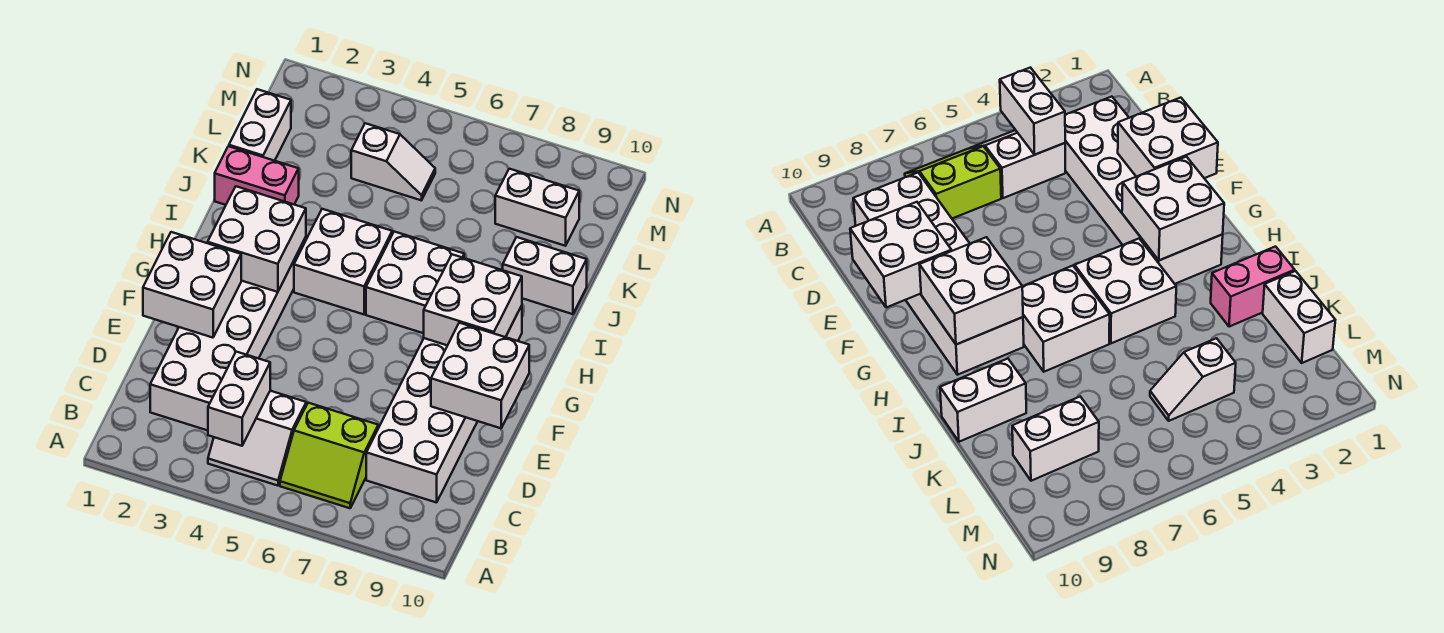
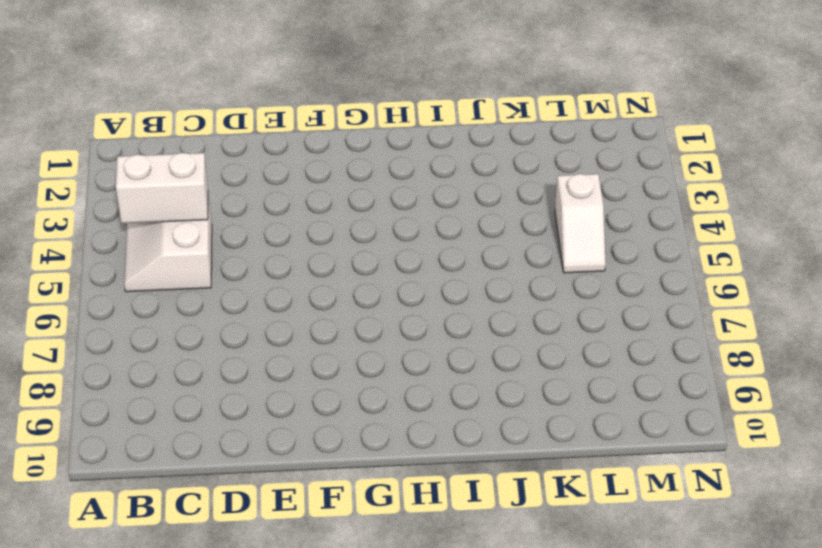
none -> lime 2x2 slope [280,403,378,508]
none -> white 2x6 brick [150,237,306,430]
none -> white 2x6 brick [366,306,522,503]

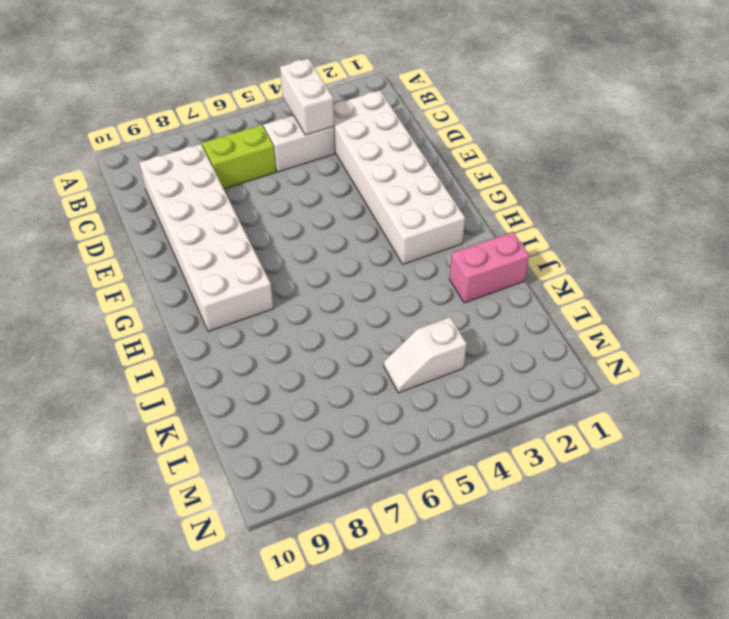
none -> white 2x2 brick [294,209,392,314]
none -> white 2x2 brick [366,232,464,333]
none -> white 1x2 brick [503,237,587,314]

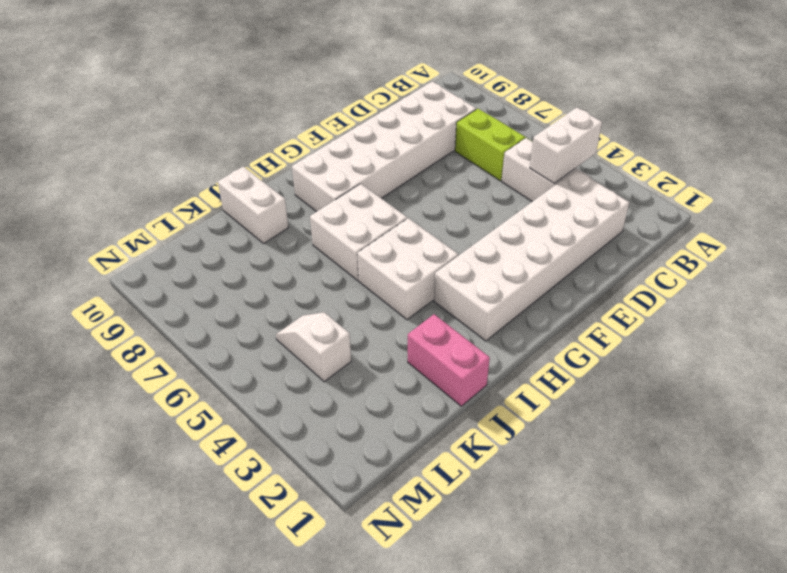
none -> white 1x2 brick [229,89,291,161]
none -> white 1x2 brick [495,169,579,246]
none -> white 2x2 brick [143,232,241,338]

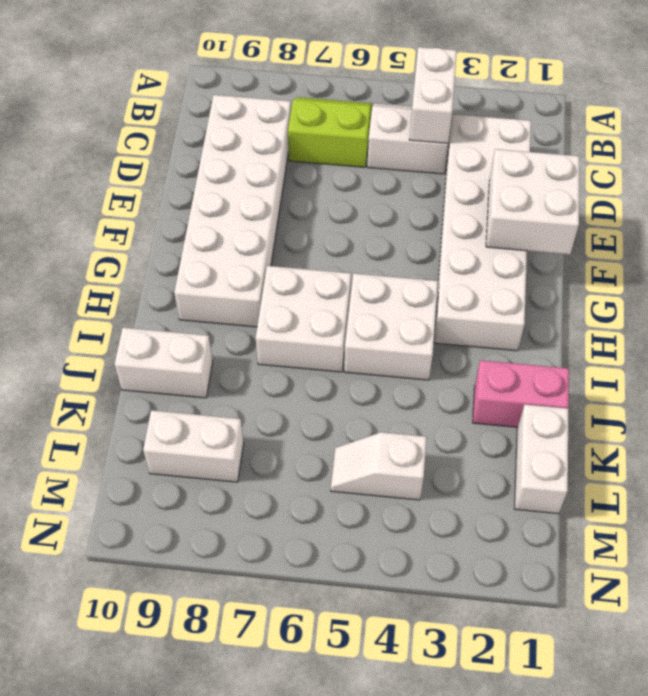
none -> white 2x2 brick [431,323,529,428]
none -> white 2x2 brick [208,186,306,292]
none -> white 2x2 brick [424,254,522,345]

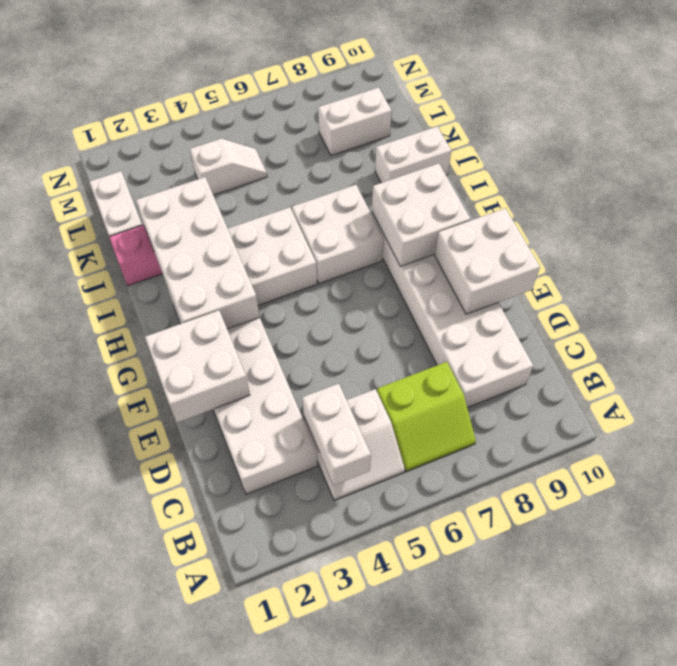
white 2x4 brick [136,177,260,329] -> white 2x2 brick [208,186,306,292]

